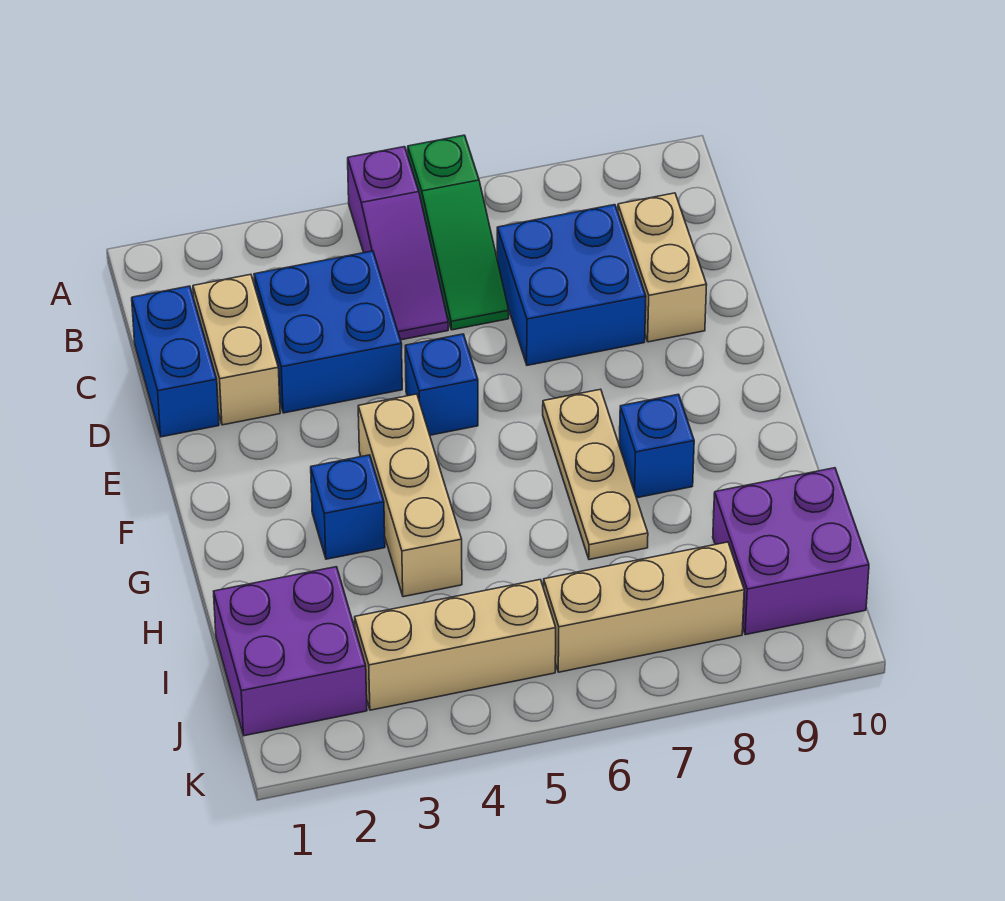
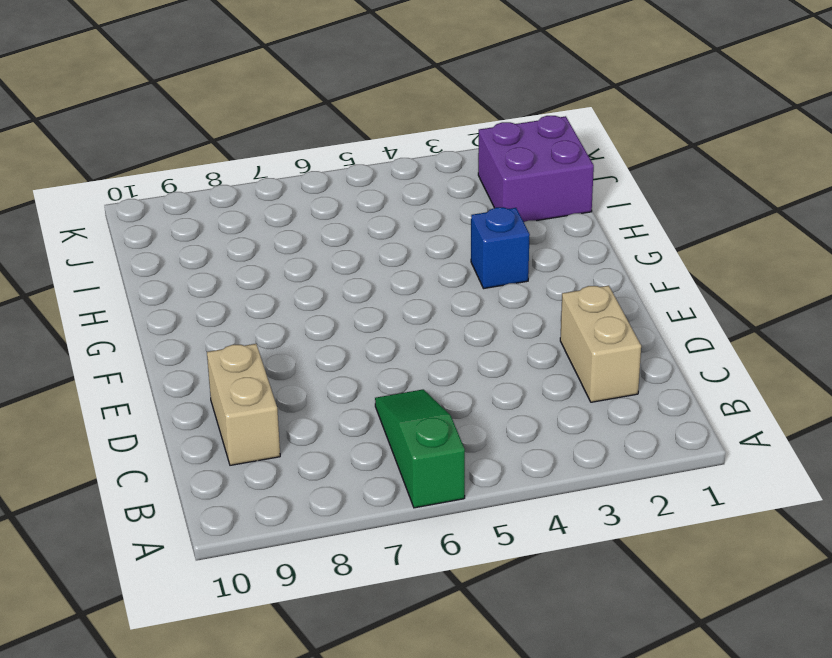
none -> purple 1x3 slope [348,147,448,340]
none -> blue 1x2 brick [132,286,219,437]
none -> blue 2x2 brick [254,251,402,413]

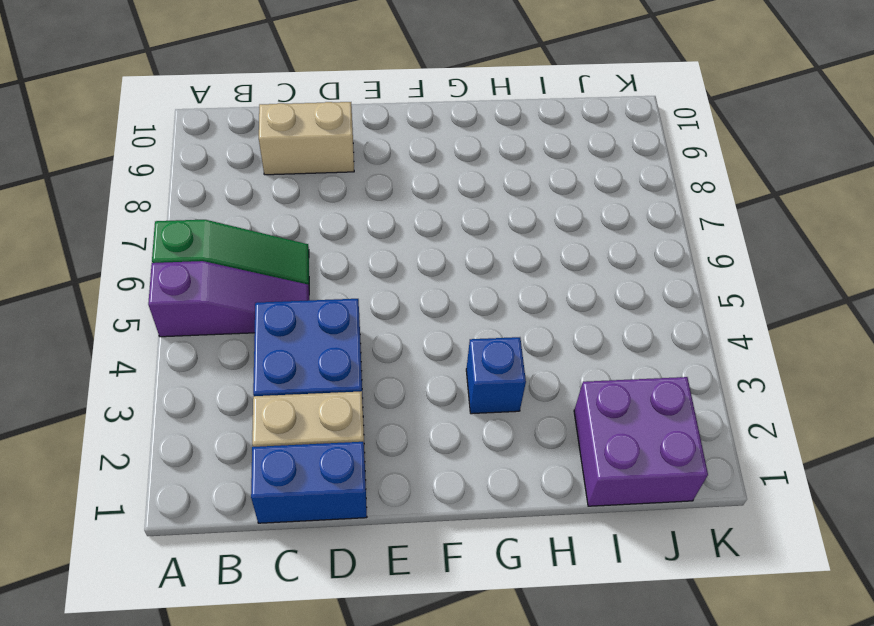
none -> blue 2x2 brick [497,205,646,365]
none -> blue 1x1 brick [405,334,478,435]
none -> tan 1x3 brick [358,394,462,597]

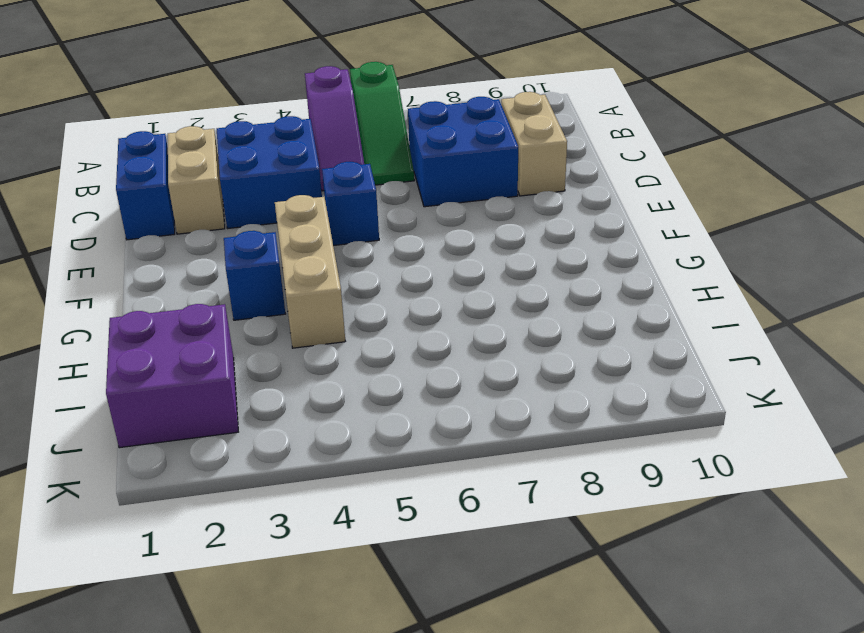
none -> tan 1x3 plate [543,389,648,560]
none -> blue 1x1 brick [619,394,694,498]
none -> purple 2x2 brick [713,468,869,635]

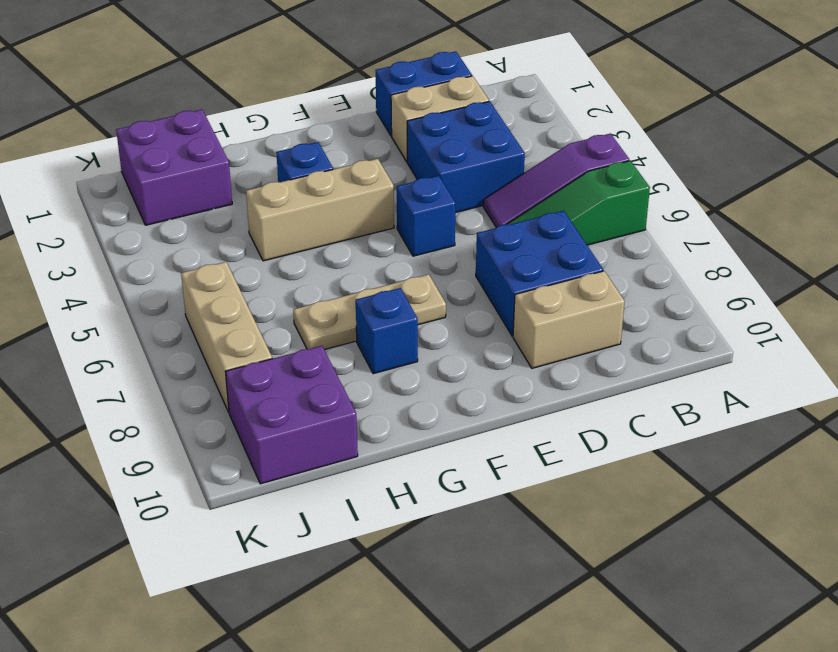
none -> tan 1x3 brick [355,580,556,710]

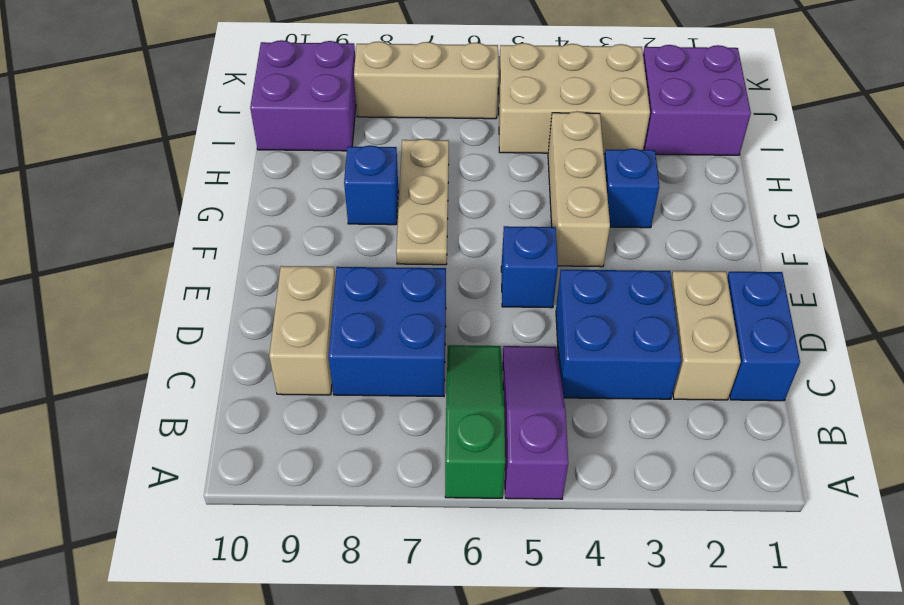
tan 2x3 brick [498,43,650,154] -> tan 1x3 brick [355,580,556,710]

